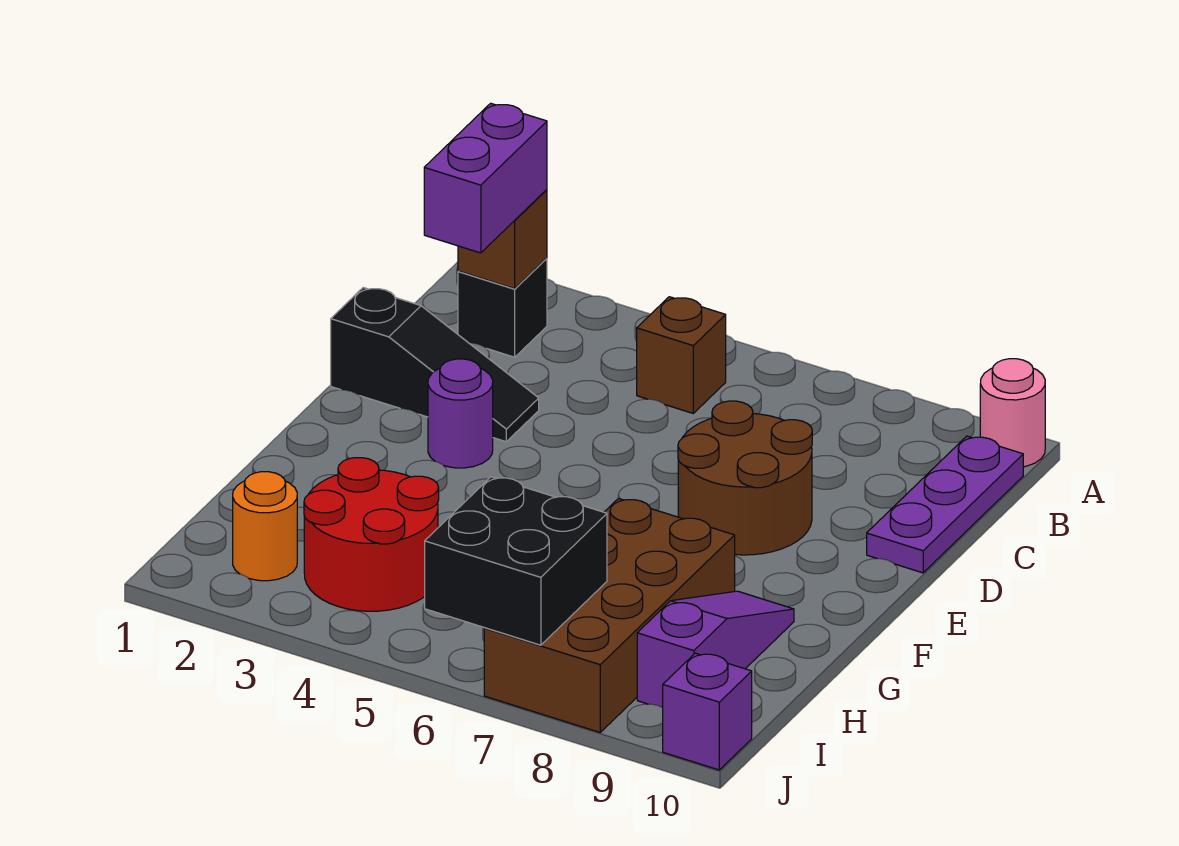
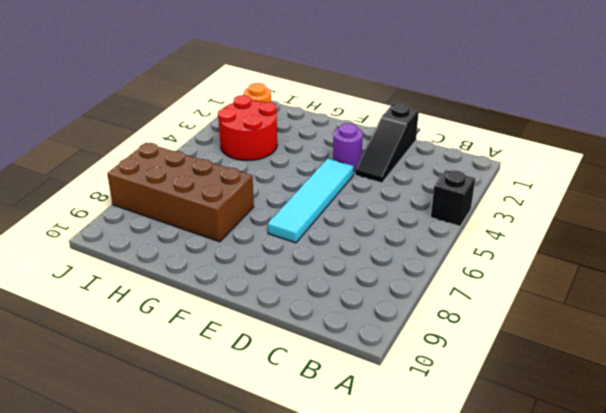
black 1x1 brick [431,170,475,226] -> black 1x1 brick moved to [458,258,547,357]
cyan 1x4 tile [268,158,354,243] -> brown 2x2 round brick [678,401,812,555]
none -> pink 1x1 round brick [980,359,1045,467]
none -> brown 1x1 brick [637,297,726,413]
none -> purple 1x3 plate [867,436,1023,573]

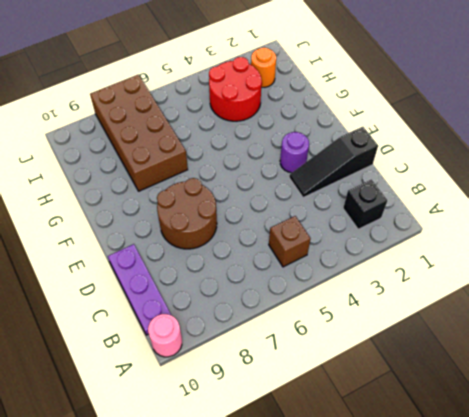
none -> purple 1x3 slope [637,591,794,708]
none -> purple 1x1 brick [663,653,752,770]
none -> brown 1x1 brick [458,190,547,289]

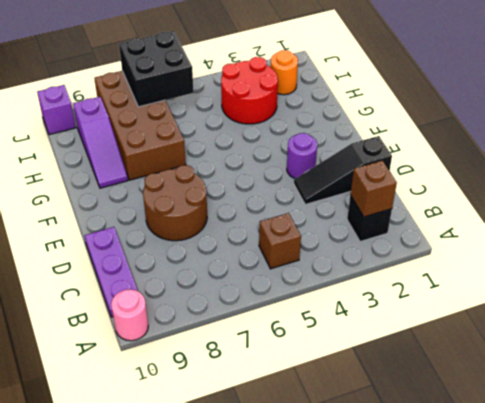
none -> purple 1x2 brick [424,103,547,253]

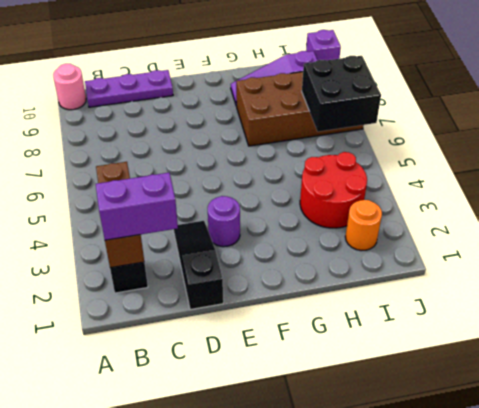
none -> brown 2x2 round brick [678,401,812,555]

